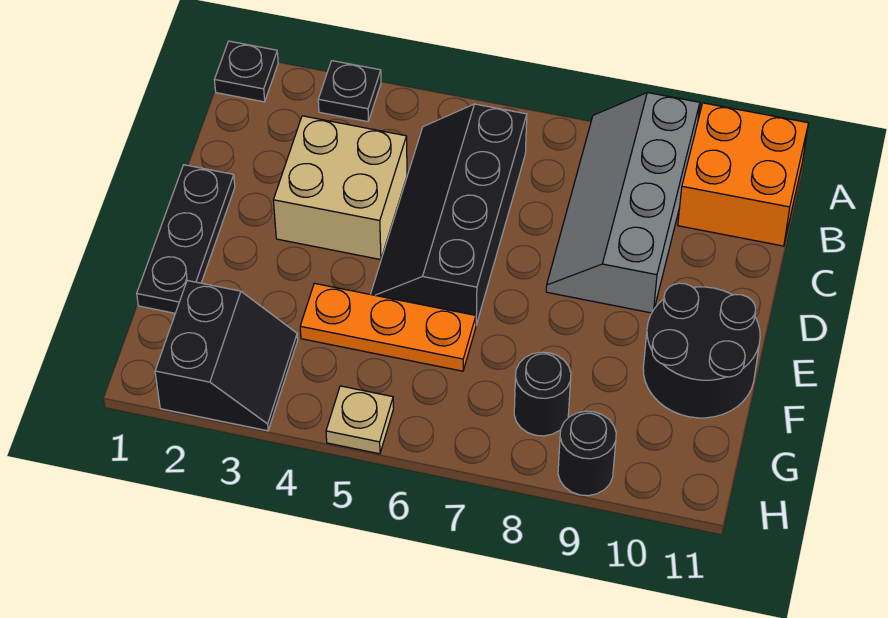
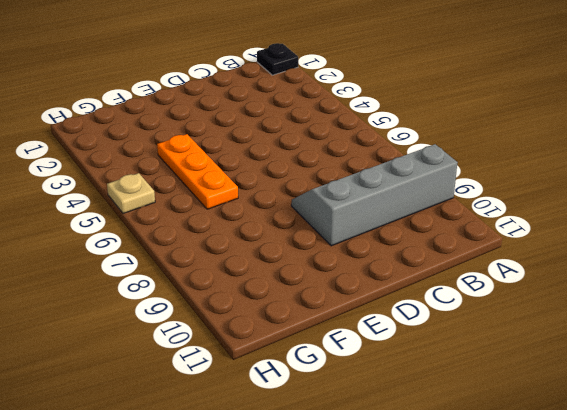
none -> black 1x1 plate [318,61,381,122]
none -> orange 2x2 brick [678,103,808,246]
none -> black 2x4 slope [371,104,527,325]

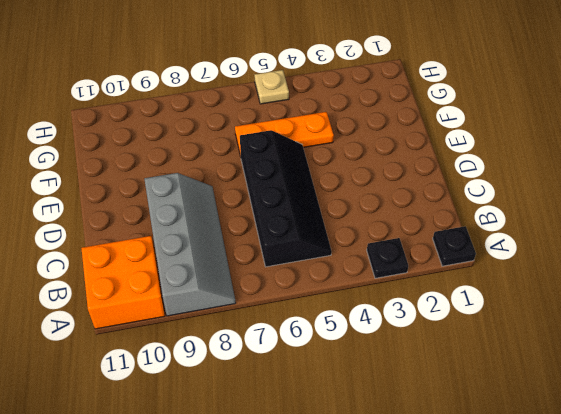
none -> tan 2x2 brick [273,116,407,260]
none -> black 1x3 plate [137,165,235,313]
none -> black 2x2 round brick [643,283,760,418]

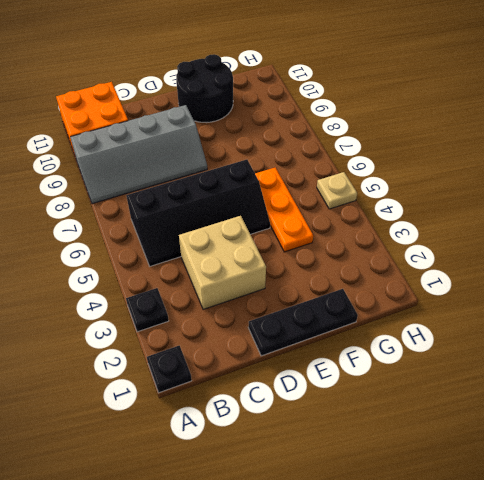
none -> black 2x2 slope [155,281,298,431]
none -> black 1x1 round brick [514,352,571,436]
none -> black 1x1 round brick [558,411,616,496]

